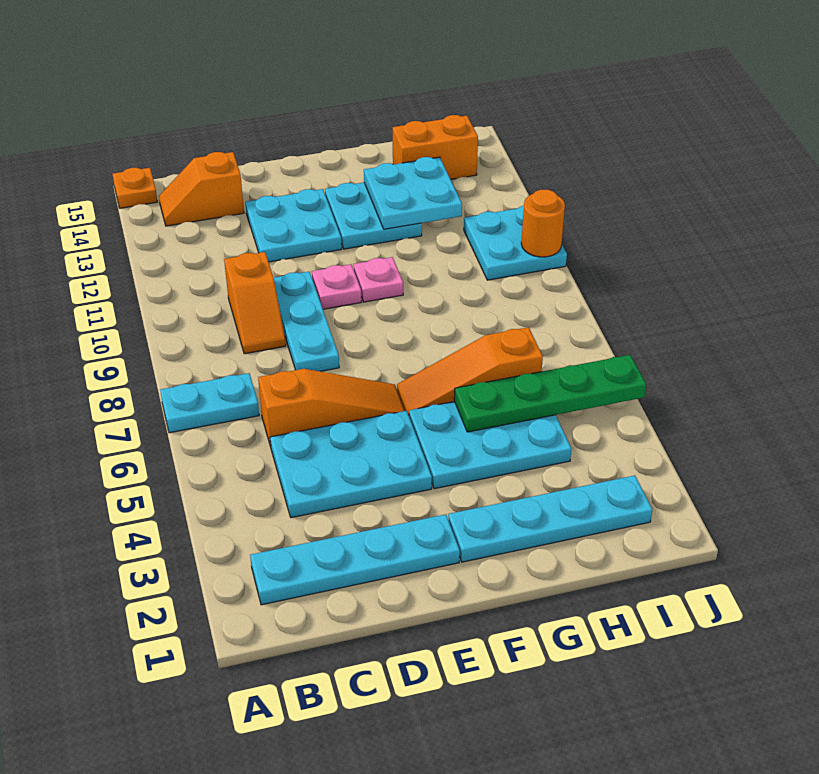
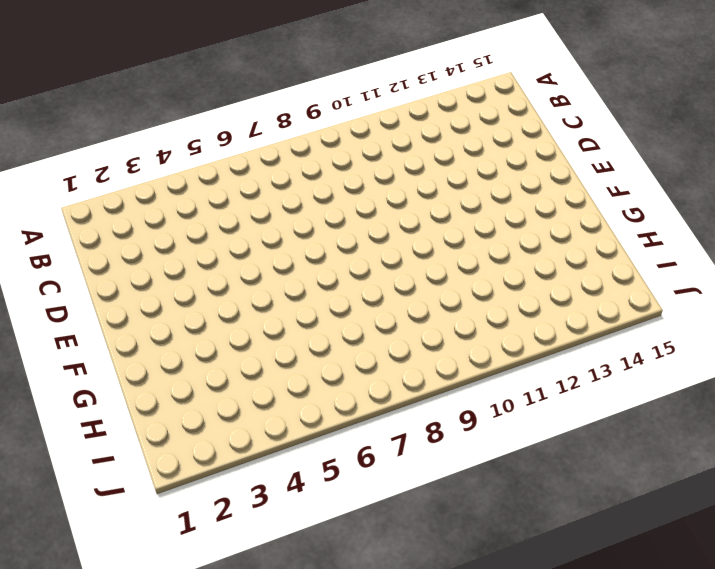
none -> cyan 1x2 plate [160,373,259,433]
none -> orange 1x1 plate [113,168,157,208]
none -> cyan 1x4 plate [250,514,460,605]

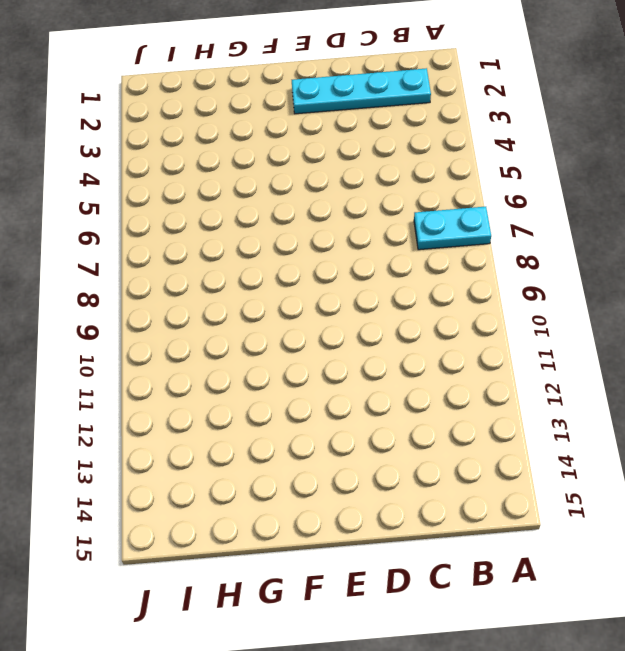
none -> orange 1x1 plate [113,168,157,208]
none -> orange 1x2 slope [159,152,244,226]
none -> cyan 2x3 plate [270,411,432,518]

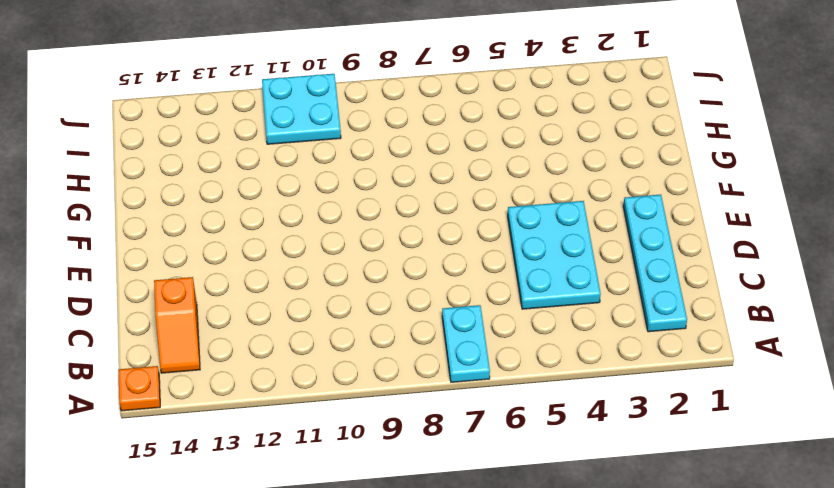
none -> orange 1x3 slope [258,369,405,447]
none -> orange 1x2 slope [224,252,286,354]
none -> cyan 1x3 plate [274,272,339,371]

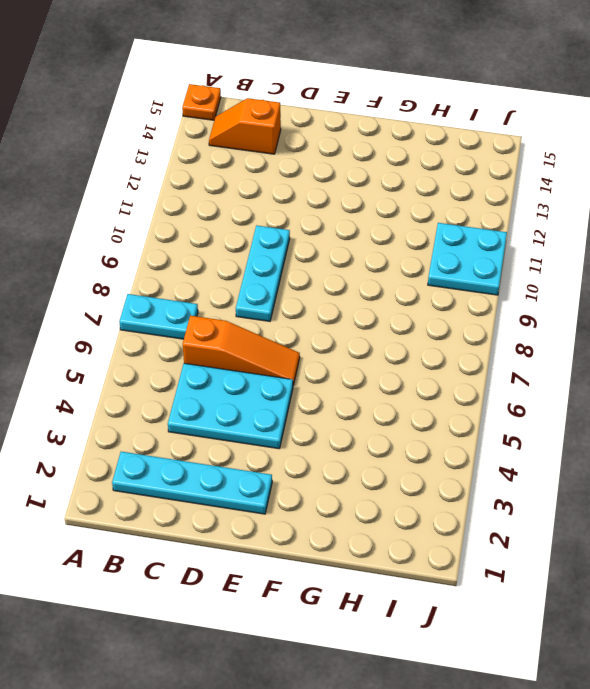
none -> orange 1x2 slope [224,252,286,354]
none -> cyan 2x2 plate [245,189,342,262]
none -> pink 1x1 plate [312,264,362,309]

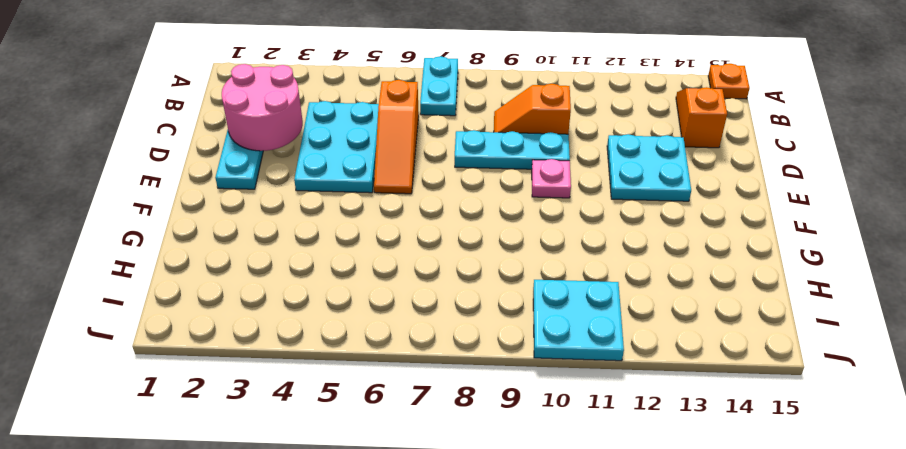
pink 2x2 round brick [222,64,303,151] -> none
none -> cyan 1x4 plate [448,476,652,562]
none -> cyan 2x3 plate [409,402,571,489]
none -> orange 1x3 slope [397,327,543,415]

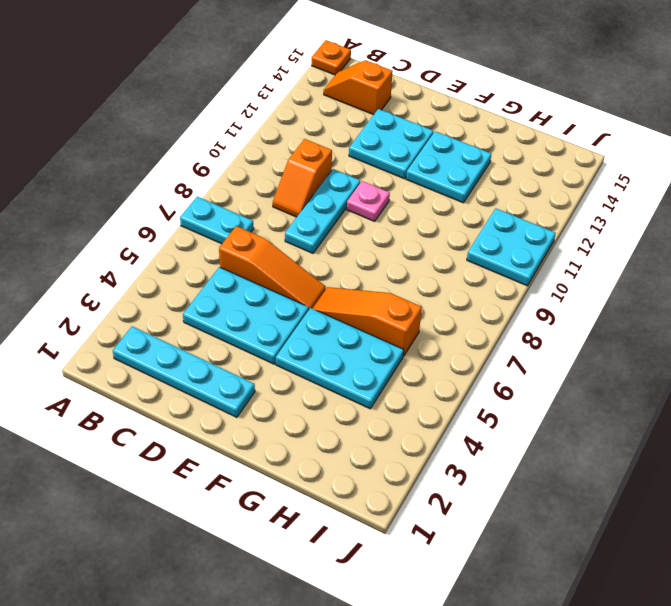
none -> cyan 1x4 plate [448,476,652,562]
none -> pink 1x1 plate [353,257,403,302]
none -> orange 1x2 brick [393,115,478,179]

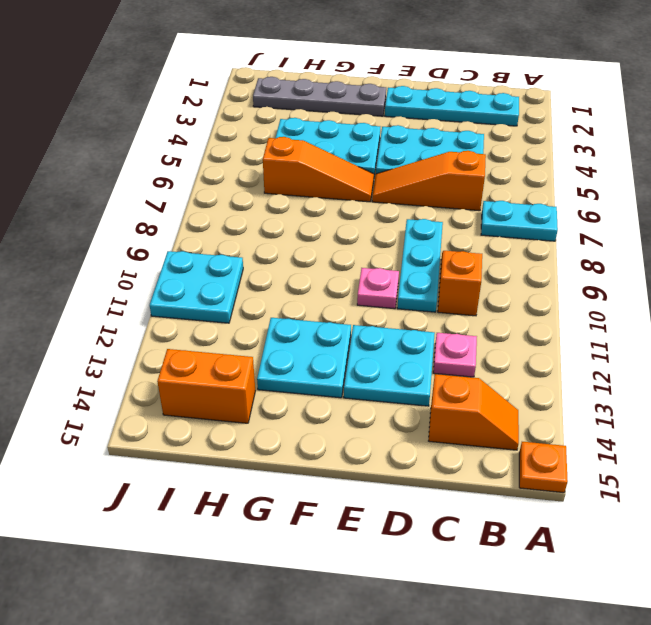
pink 1x1 plate [433,333,477,377] -> pink 1x1 plate moved to [353,257,403,302]
grey 1x4 plate [253,77,386,116] -> cyan 1x4 plate [448,476,652,562]
none -> green 1x4 plate [454,355,646,432]
none -> cyan 2x2 plate [364,157,462,229]
none -> orange 1x1 round brick [521,189,565,257]

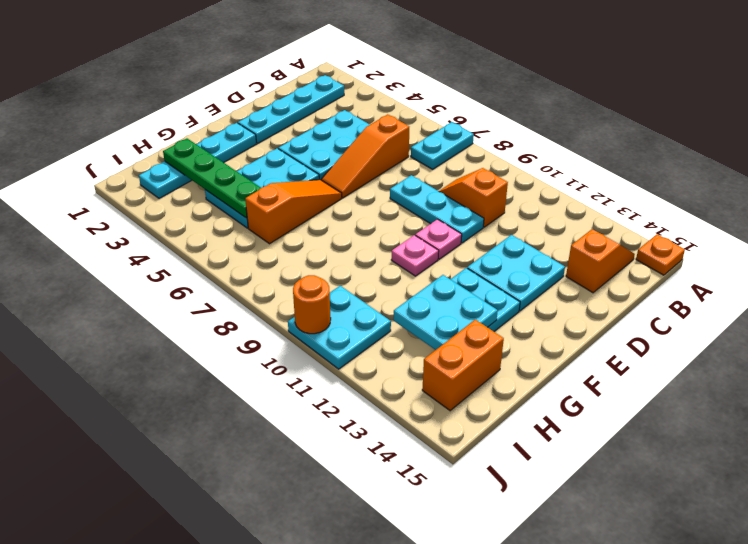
green 1x4 plate [163,139,261,218] -> green 1x4 plate turned to [454,355,646,432]

